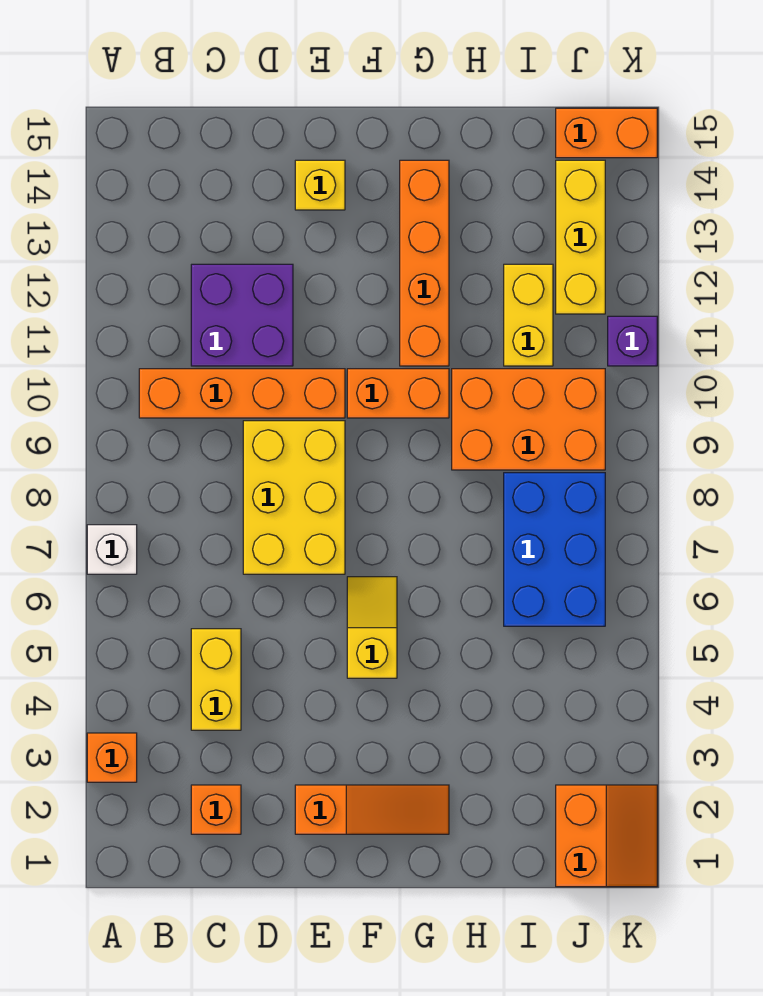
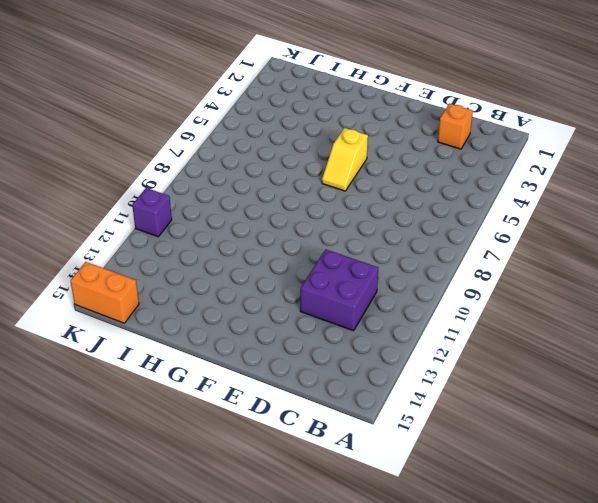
none -> orange 1x1 brick [87,733,137,782]
none -> white 1x1 brick [87,525,137,574]
none -> orange 1x4 brick [139,369,345,418]

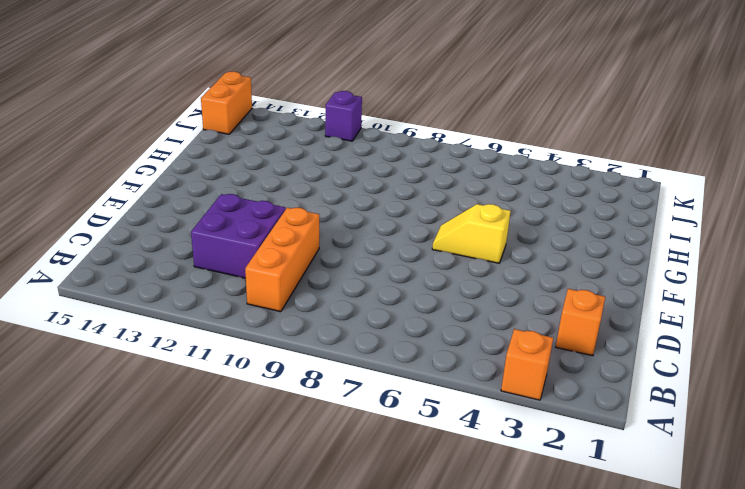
orange 1x3 brick [245,208,319,312] -> orange 1x4 brick [139,369,345,418]
none -> white 1x1 brick [87,525,137,574]
none -> yellow 1x2 brick [191,629,241,730]
none -> yellow 2x3 brick [243,421,345,574]

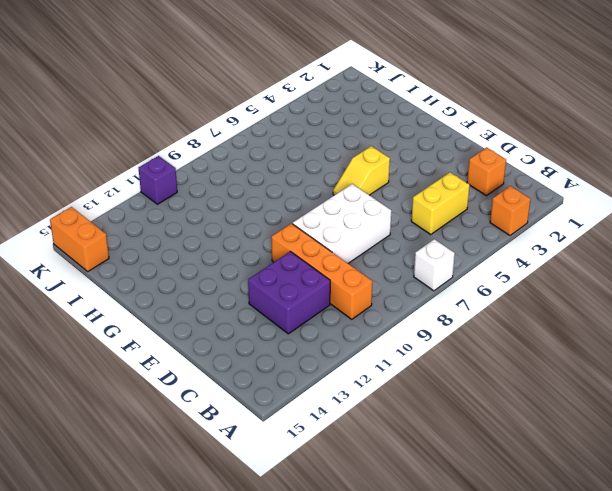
white 2x3 brick [292,184,391,263] -> yellow 2x3 brick [243,421,345,574]
none -> orange 1x3 slope [295,785,449,834]
none -> yellow 1x1 brick [295,160,345,210]
none -> orange 1x2 brick [347,369,449,418]

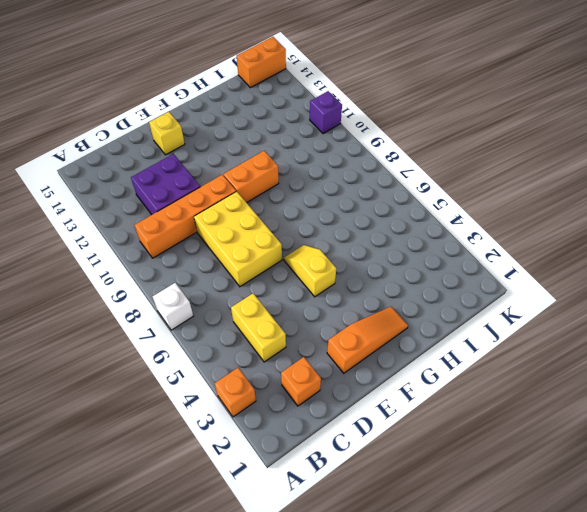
none -> orange 1x4 brick [400,160,449,366]
none -> orange 2x3 brick [452,369,605,470]
none -> blue 2x3 brick [504,473,605,626]

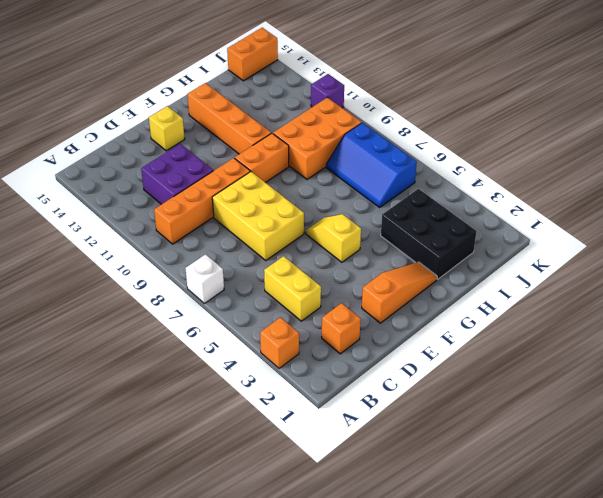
black 2x3 brick [381,189,477,279] -> none
blue 2x3 slope [326,123,417,207] -> blue 2x3 brick [504,473,605,626]
none -> yellow 1x2 brick [504,264,553,366]
none -> orange 2x2 slope [556,785,657,887]
none -> yellow 1x3 brick [556,160,605,314]

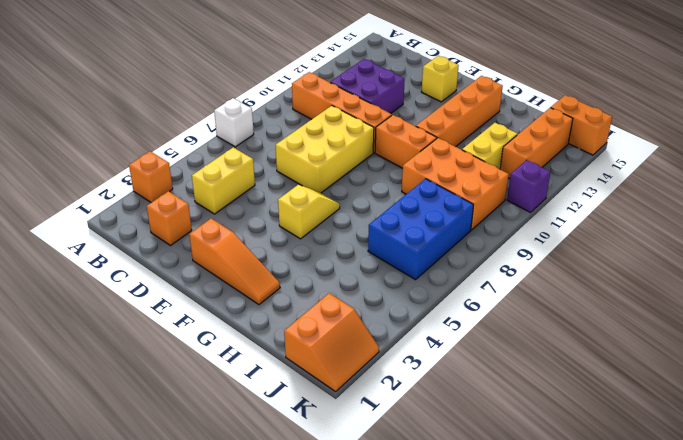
orange 1x3 brick [500,108,573,179] -> yellow 1x3 brick [556,160,605,314]

